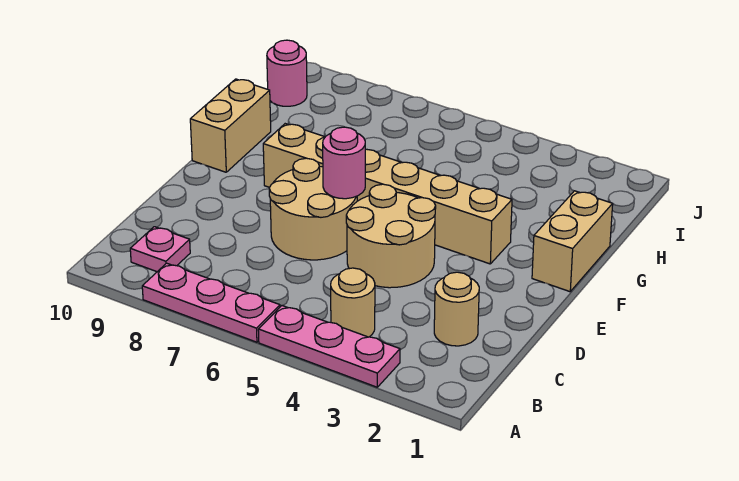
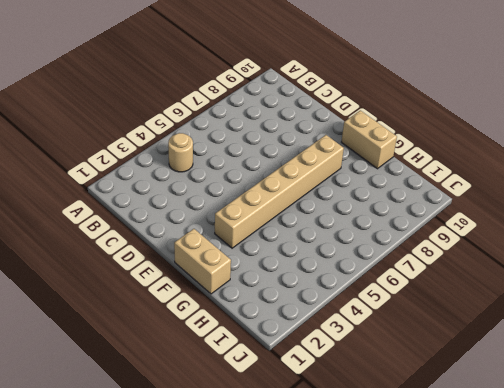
none -> pink 1x3 plate [258,306,400,387]
none -> pink 1x3 plate [142,263,280,342]
none -> pink 1x1 plate [130,227,190,272]

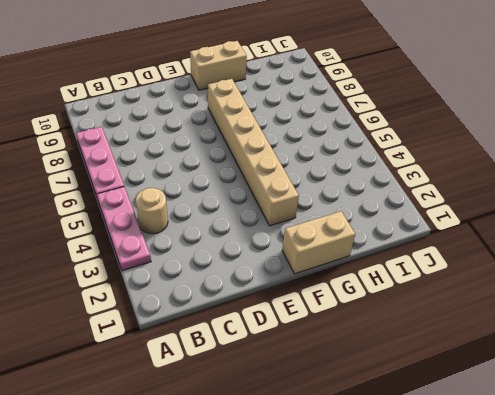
none -> pink 1x1 plate [130,227,190,272]
none -> tan 1x1 round brick [434,272,479,346]
none -> tan 2x2 round brick [346,184,436,288]

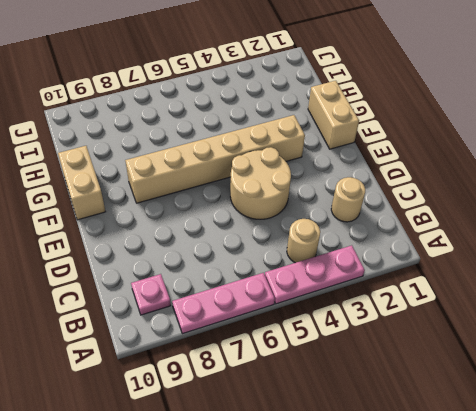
none -> tan 2x2 round brick [269,158,357,260]
none -> pink 1x1 round brick [267,40,307,106]
none -> pink 1x1 round brick [323,127,365,199]

